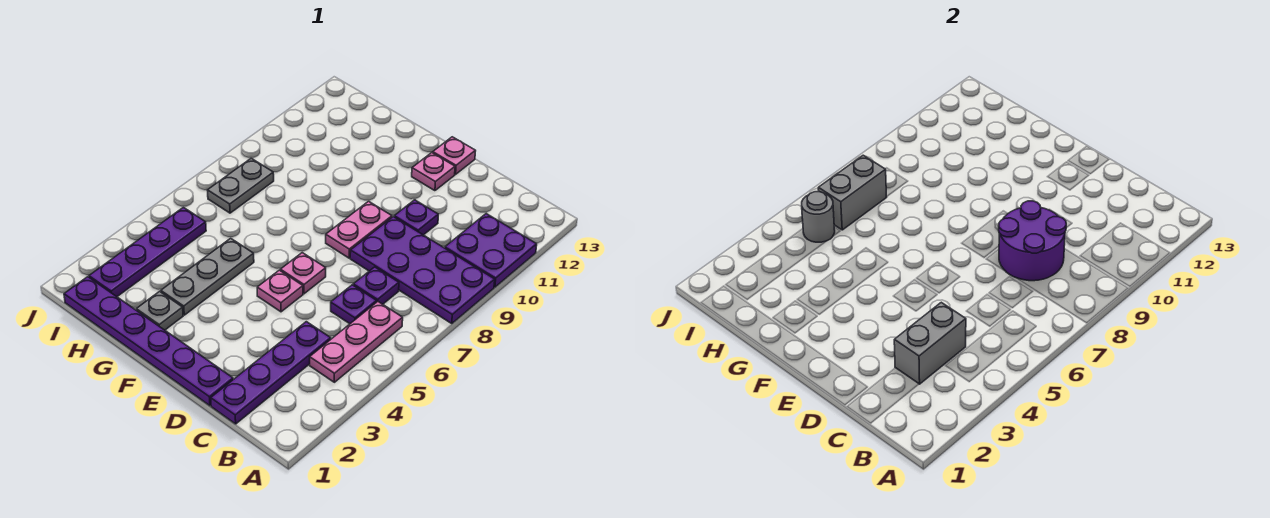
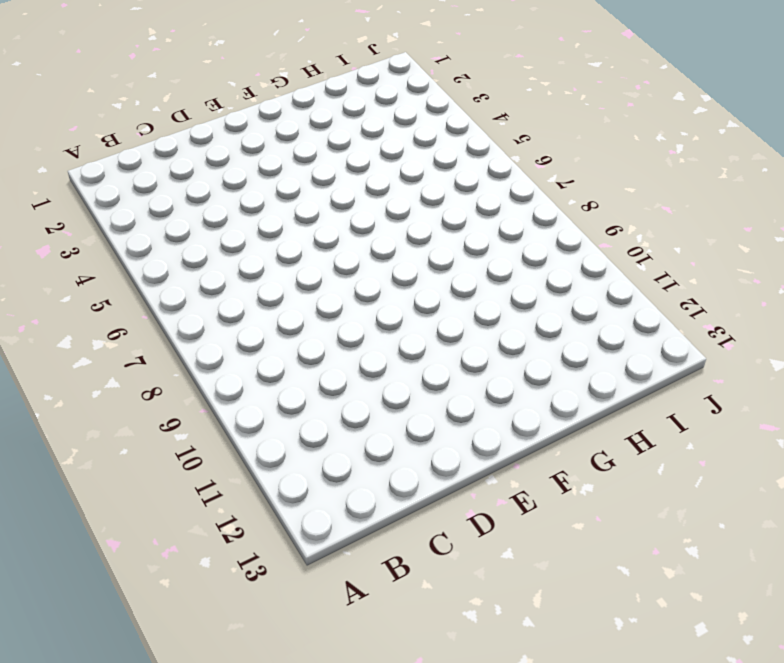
none -> purple 2x4 plate [350,217,495,323]
none -> purple 2x2 plate [445,214,537,287]
none -> pink 1x3 plate [310,302,403,382]

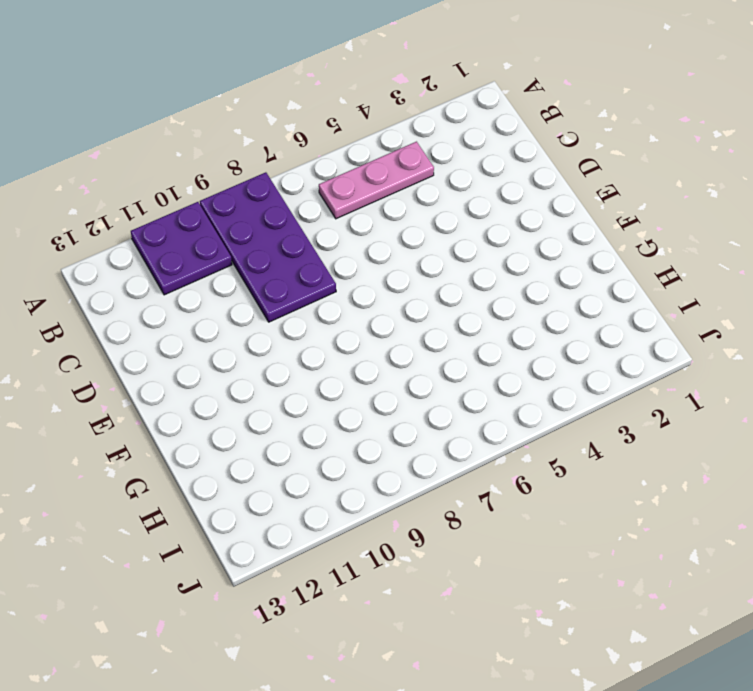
none -> purple 1x4 plate [211,322,331,424]
none -> purple 1x1 plate [331,285,377,324]
none -> purple 1x1 plate [353,267,399,304]

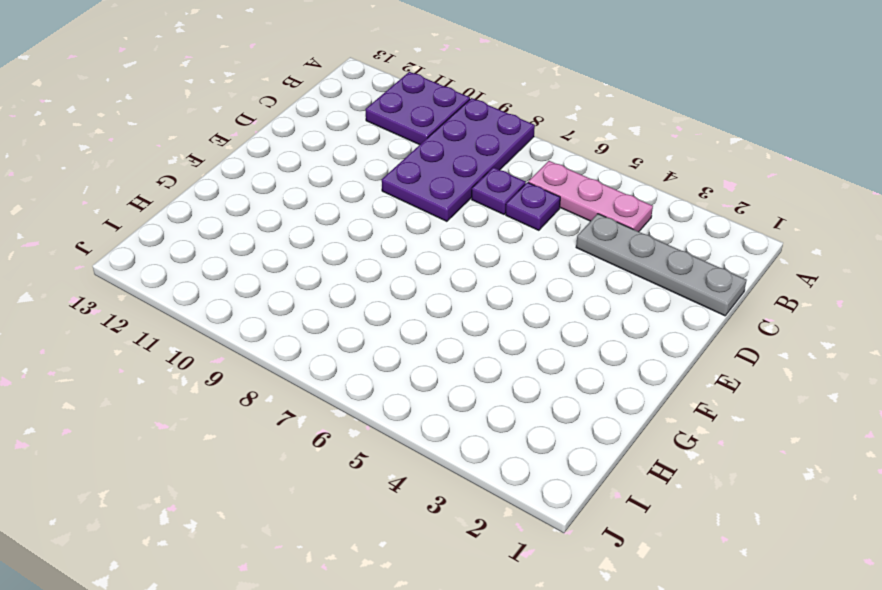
grey 1x4 plate [576,214,747,316] -> purple 1x4 plate [211,322,331,424]
none -> purple 1x6 plate [64,277,233,406]
none -> purple 1x1 plate [394,200,438,235]
none -> pink 1x1 plate [257,270,303,312]

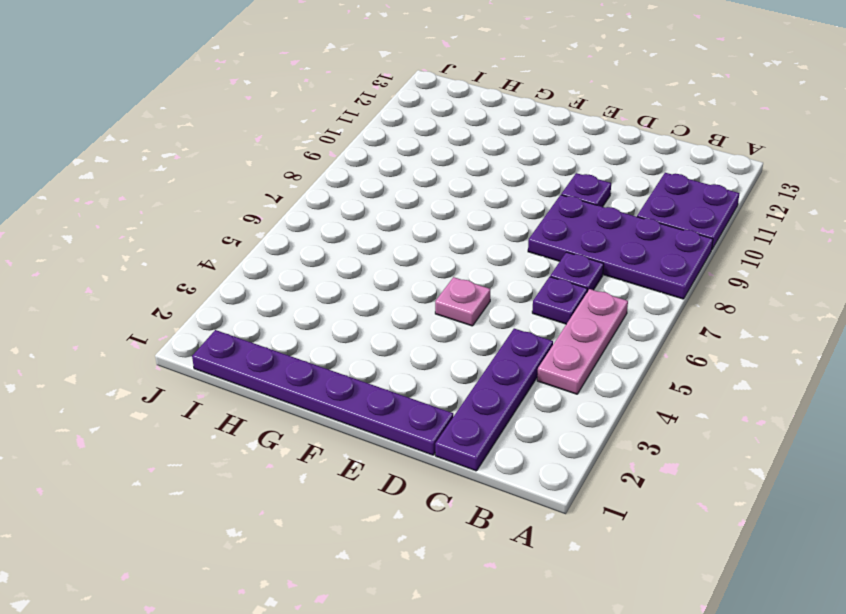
none -> pink 1x1 plate [280,253,326,294]
none -> pink 1x2 plate [326,201,392,258]
none -> pink 1x1 plate [412,153,455,191]

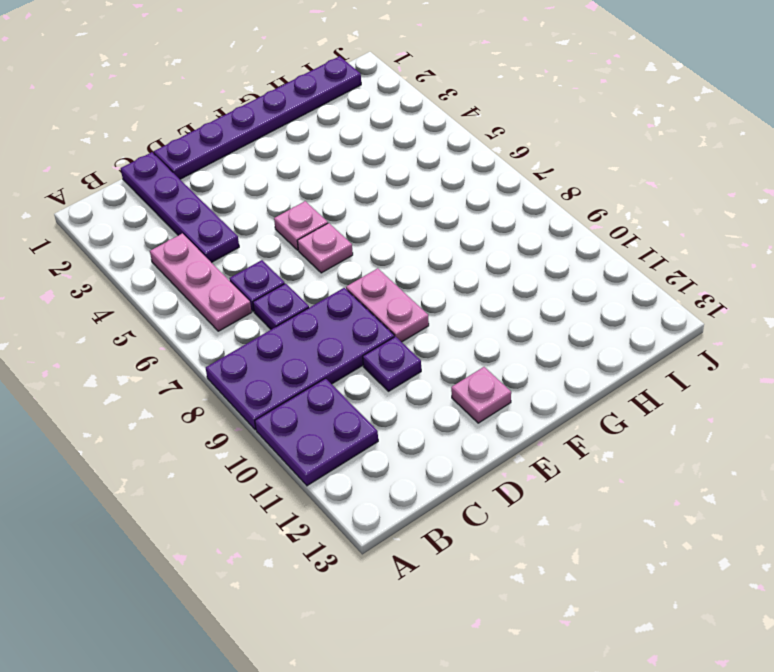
none -> pink 1x1 plate [433,137,475,174]
none -> grey 1x1 plate [136,291,183,330]
none -> grey 1x3 plate [161,238,254,315]

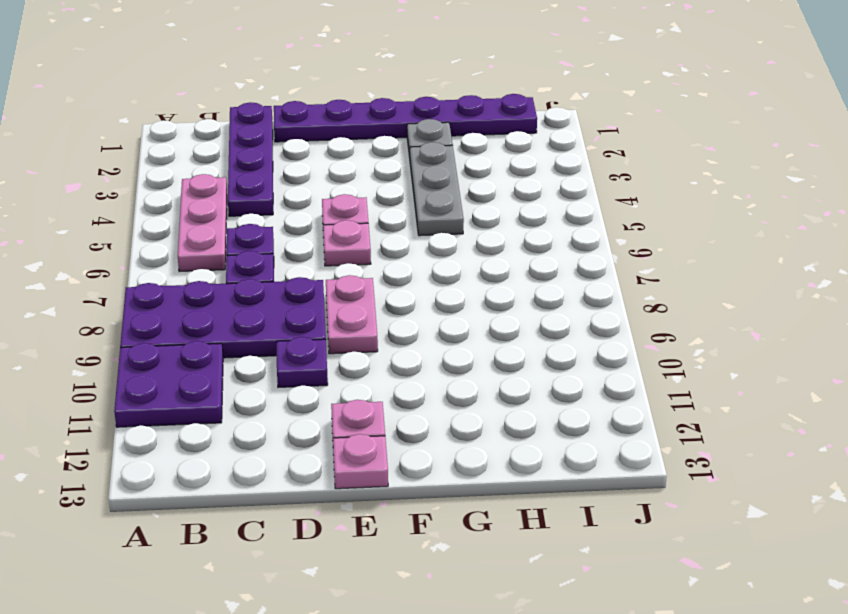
none -> purple 1x4 plate [89,207,206,297]
none -> grey 1x2 plate [207,158,274,213]
none -> grey 1x2 brick [894,302,966,384]

